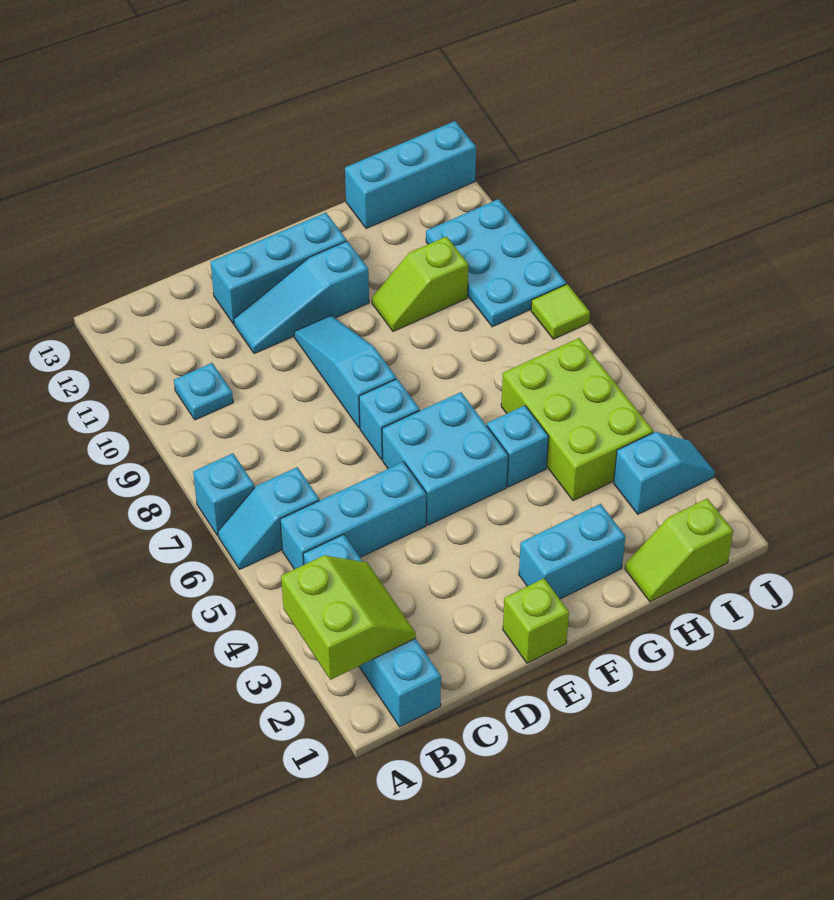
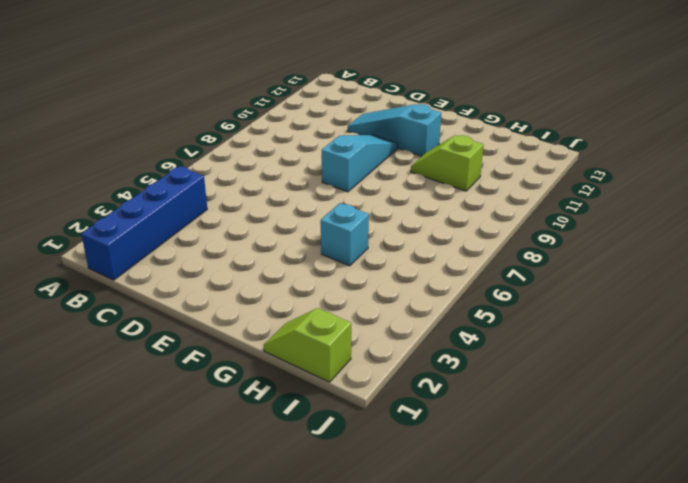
blue 1x4 brick [81,166,207,280] -> cyan 1x4 brick [303,534,441,727]
none -> cyan 1x2 slope [218,467,319,570]
none -> cyan 1x1 brick [193,453,255,536]
none -> cyan 1x3 brick [280,462,426,569]

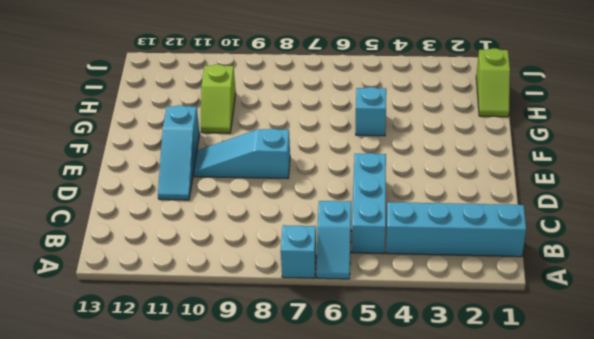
none -> cyan 1x1 plate [174,363,233,420]
none -> cyan 1x3 brick [211,213,347,324]
none -> lime 1x1 brick [503,578,569,663]

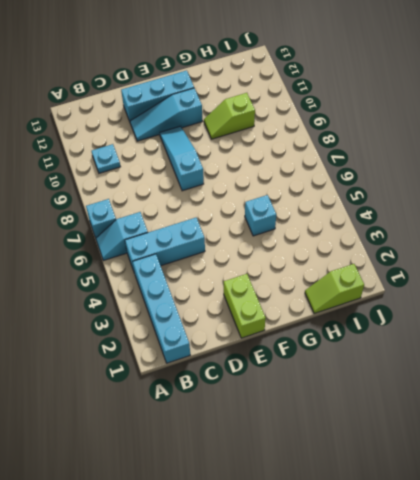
lime 1x2 brick [224,274,266,338] -> lime 1x1 brick [503,578,569,663]
none -> cyan 2x2 brick [382,392,508,525]
none -> cyan 1x1 brick [359,379,420,460]
none -> cyan 1x2 brick [519,504,625,599]

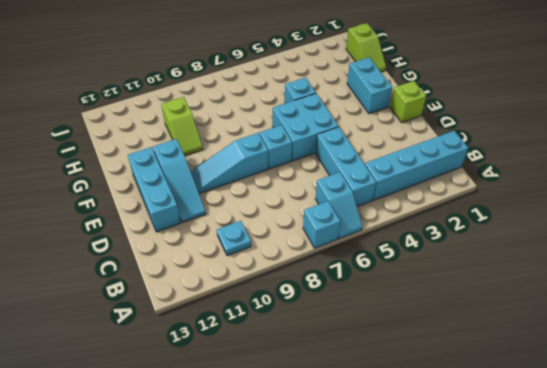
none -> lime 2x3 brick [501,338,653,501]
none -> cyan 1x3 brick [345,121,476,228]
none -> cyan 1x2 slope [614,432,715,514]

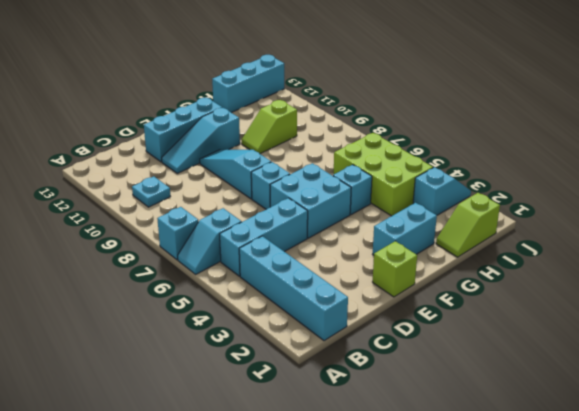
none -> cyan 2x3 plate [426,199,566,327]
none -> lime 1x1 tile [531,284,590,339]
none -> lime 2x2 slope [281,555,416,680]

